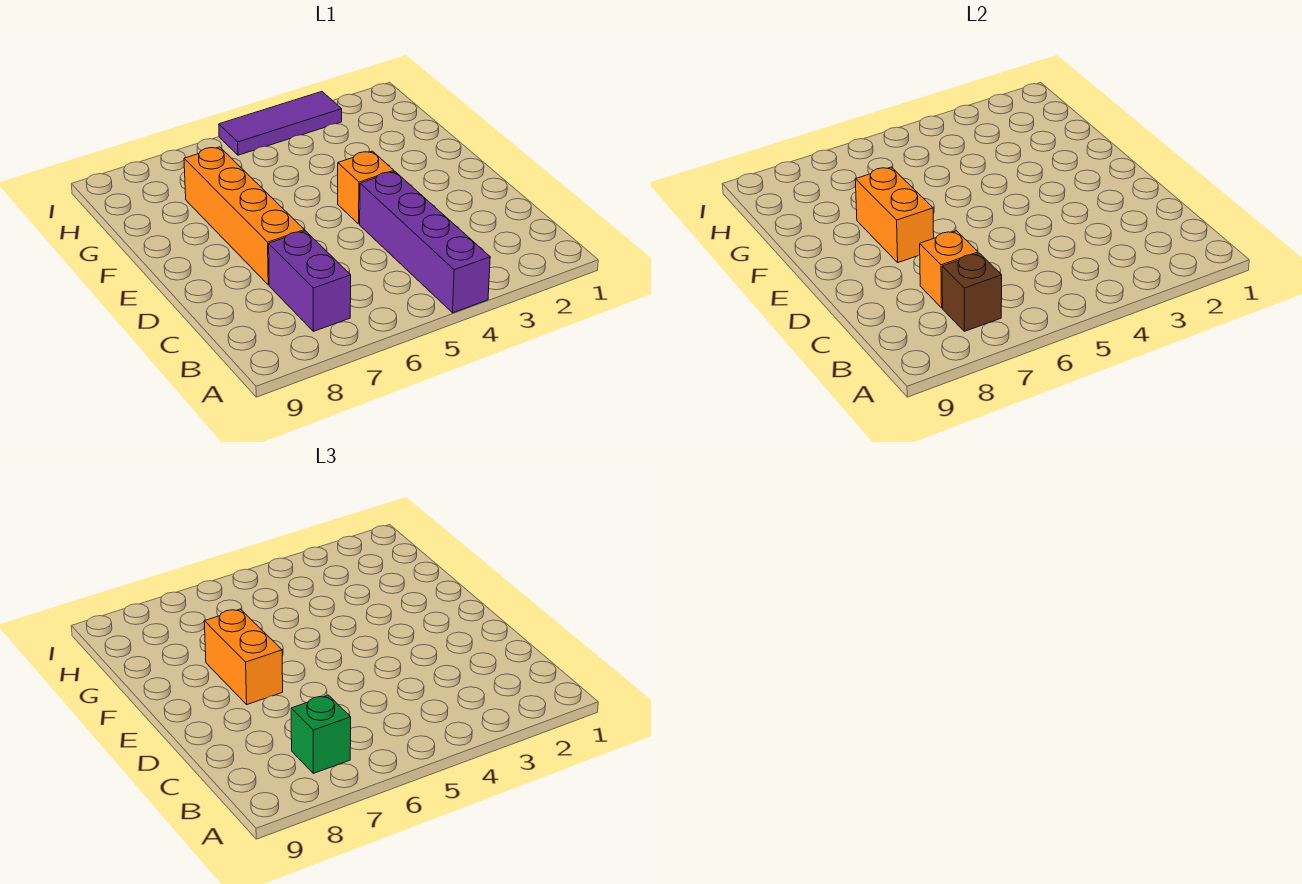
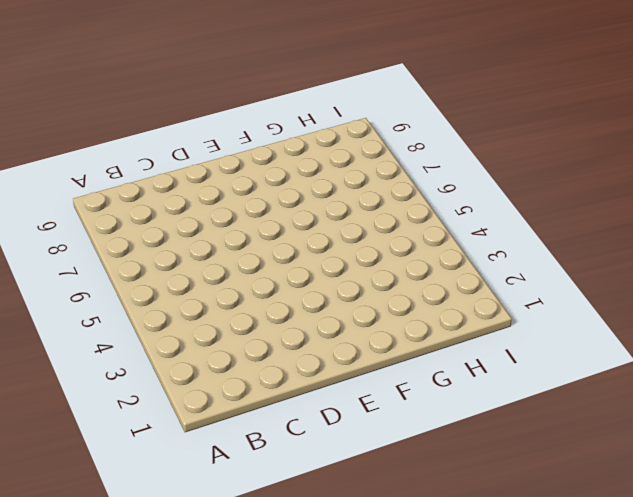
none -> purple 1x4 brick [360,172,490,313]
none -> purple 1x2 brick [269,231,351,331]

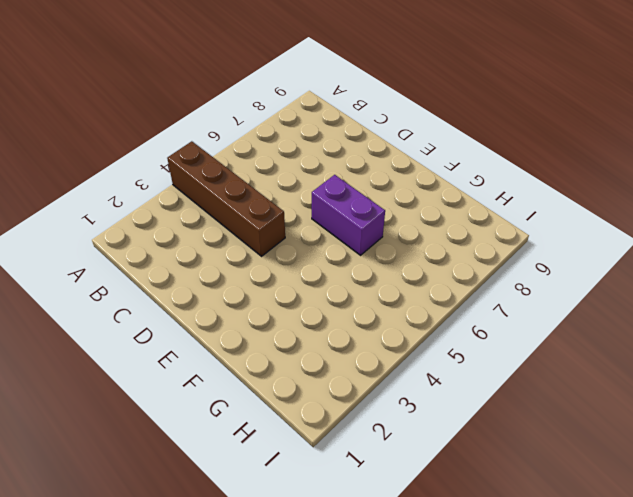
brown 1x4 brick [167,141,285,256] -> purple 1x4 brick [360,172,490,313]
purple 1x2 brick [312,175,385,255] -> purple 1x2 brick moved to [269,231,351,331]
none -> orange 1x4 brick [184,147,304,285]
none -> orange 1x1 brick [338,151,394,224]

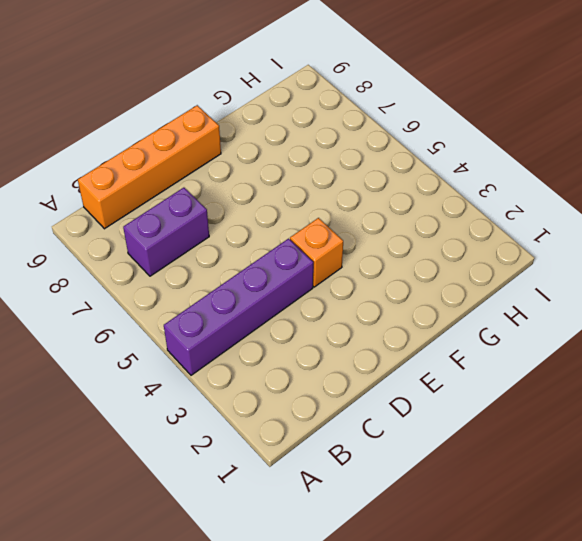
orange 1x4 brick [78,105,221,229] -> orange 1x4 brick moved to [184,147,304,285]
none -> purple 1x3 tile [219,92,342,155]
none -> brown 1x1 brick [942,253,1002,331]

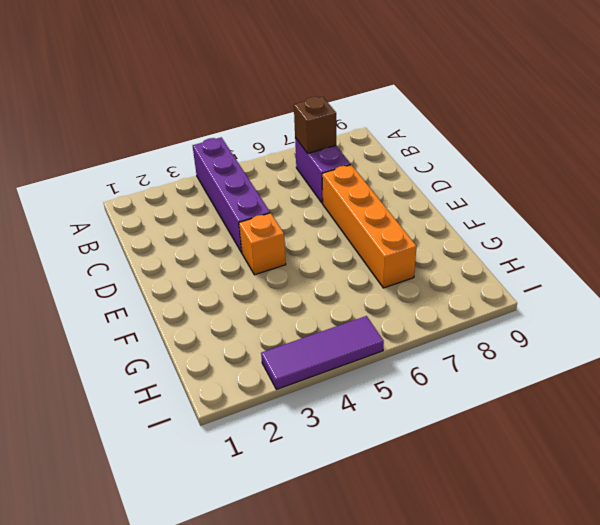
none -> orange 1x1 brick [920,231,978,308]
none -> orange 1x2 brick [855,167,934,263]

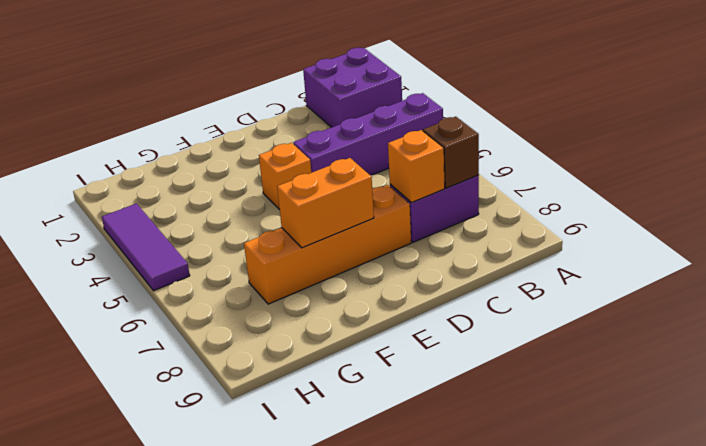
purple 2x2 brick [303,48,402,127] -> none
none -> green 1x1 brick [291,695,351,773]
none -> orange 1x2 brick [204,609,283,705]

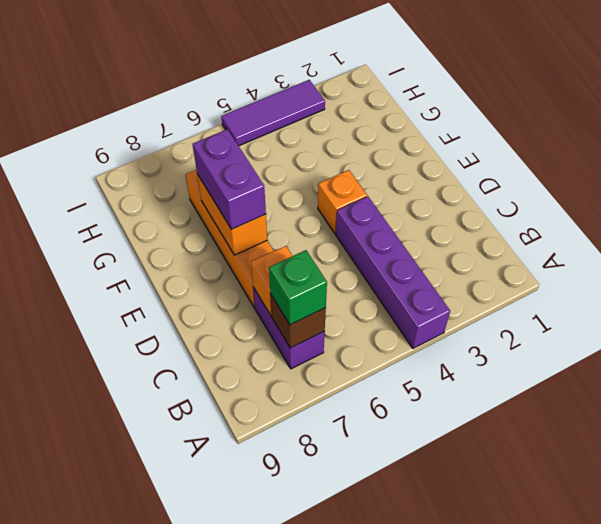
purple 1x2 brick [193,129,266,229] -> orange 1x2 brick [204,609,283,705]

